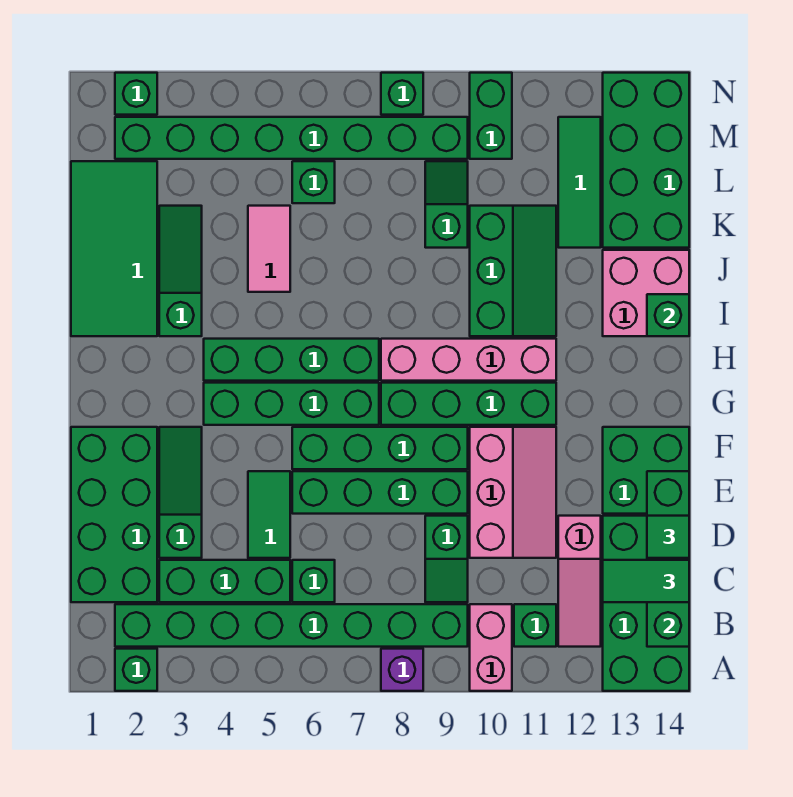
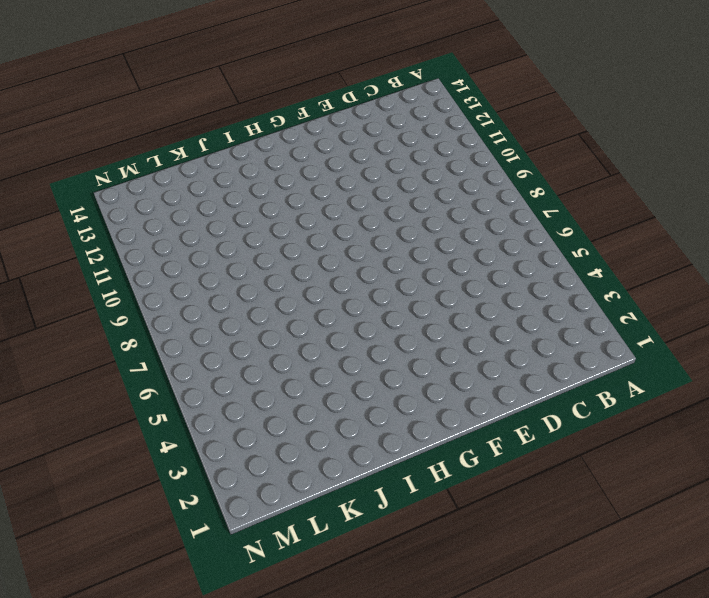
none -> green 1x1 brick [115,649,157,691]
none -> purple 1x1 brick [381,649,423,691]
none -> pink 1x2 brick [470,604,512,691]
none -> green 2x4 brick [603,516,689,691]

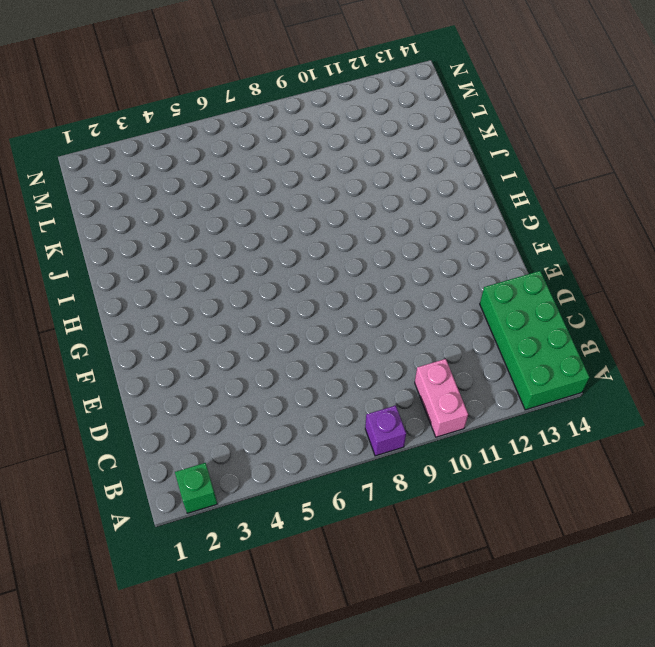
none -> green 1x8 brick [115,604,468,647]
none -> green 1x1 brick [514,604,556,647]
none -> pink 1x3 slope [558,516,601,647]
none -> green 2x4 brick [71,427,157,602]

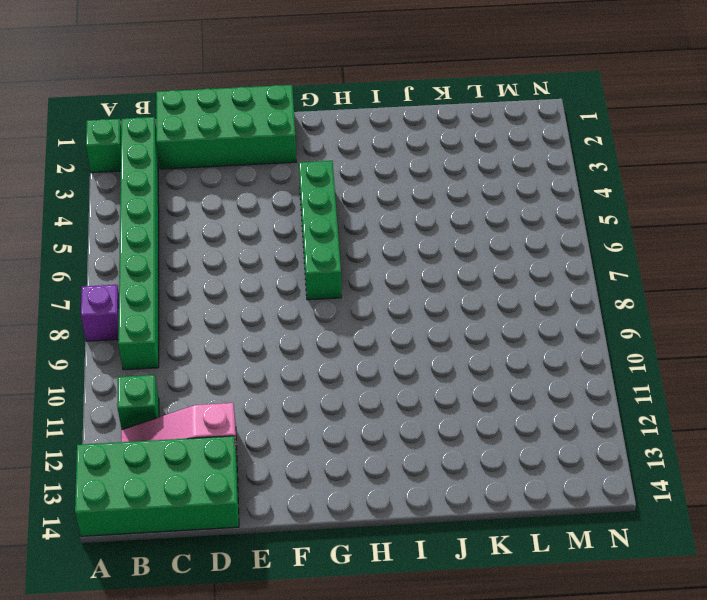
none -> pink 1x2 brick [470,604,512,691]
none -> green 1x3 brick [159,560,290,602]
none -> green 1x1 brick [292,560,335,602]
none -> green 1x2 slope [425,516,468,602]

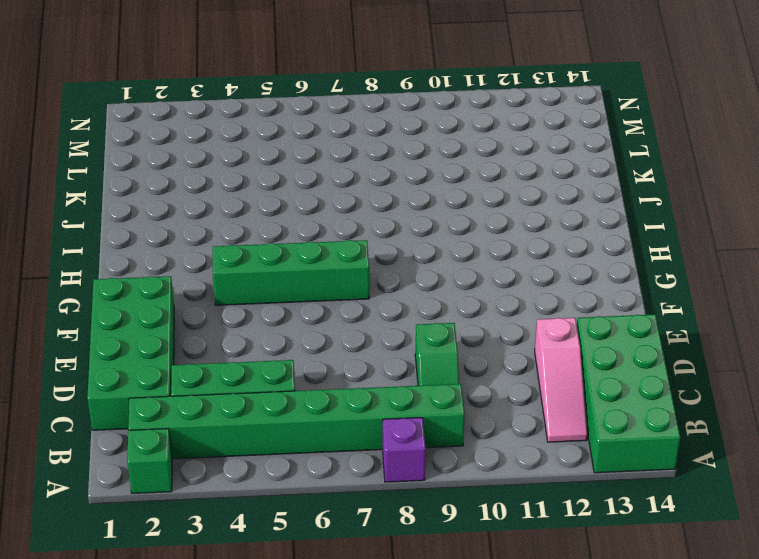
none -> pink 1x2 brick [470,604,512,691]
none -> green 1x1 brick [514,604,556,647]
none -> green 1x1 brick [292,560,335,602]
none -> green 1x3 slope [159,427,202,558]

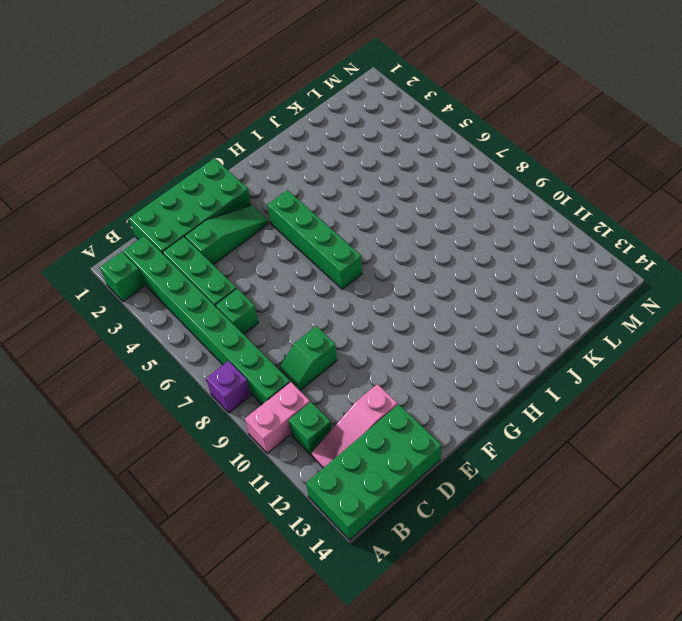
none -> green 1x2 tile [248,471,290,558]
none -> pink 2x3 slope [470,427,556,558]
none -> green 1x4 brick [292,471,468,514]
none -> green 2x2 brick [603,427,689,514]

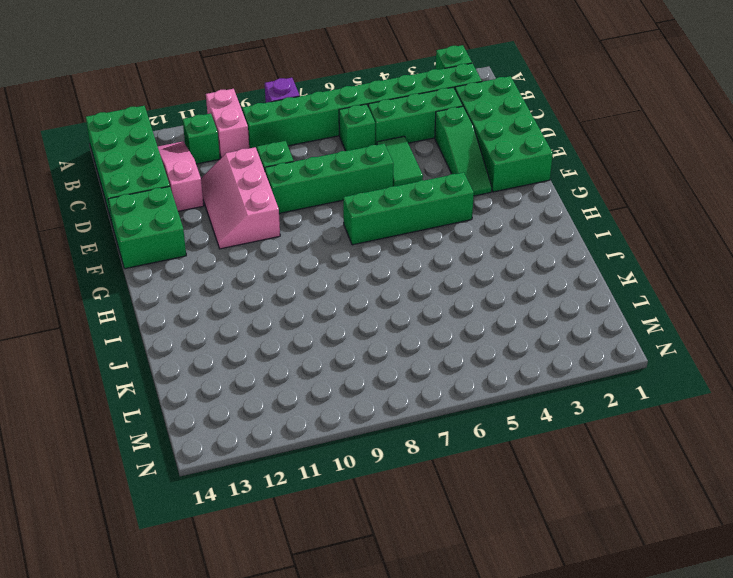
none -> green 1x4 brick [292,427,468,469]
none -> green 1x4 brick [381,383,556,425]
none -> green 1x4 brick [204,339,379,381]
none -> pink 1x4 brick [381,339,556,381]

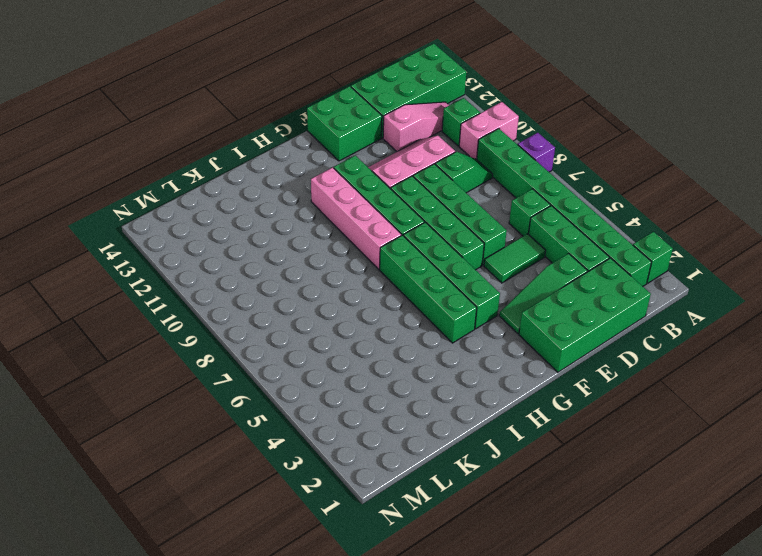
none -> green 2x4 tile [71,161,157,336]
none -> green 1x3 slope [159,206,202,336]
none -> green 2x3 slope [470,206,556,336]
none -> pink 2x2 brick [603,250,689,336]

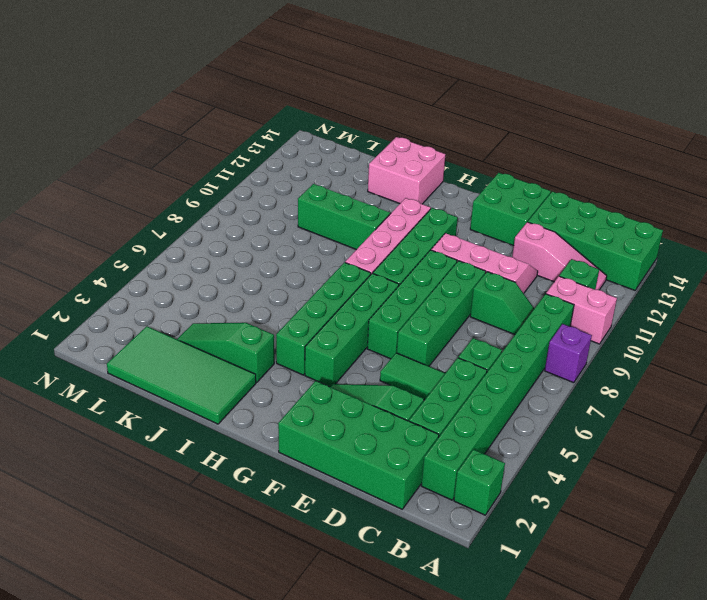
none -> pink 1x2 tile [248,206,290,292]
none -> green 1x2 slope [425,161,468,248]
none -> green 1x3 tile [558,117,601,248]
none -> green 2x4 brick [603,73,689,248]

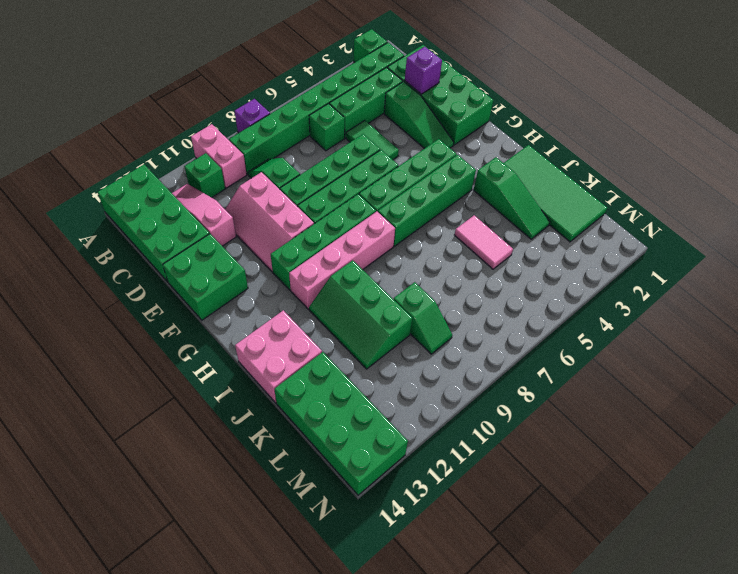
purple 1x1 brick [405,47,442,94] -> none
none -> green 1x3 tile [558,117,601,248]
none -> green 1x1 brick [292,161,335,203]
none -> green 1x8 brick [115,117,468,159]
none -> green 1x2 brick [470,73,512,159]

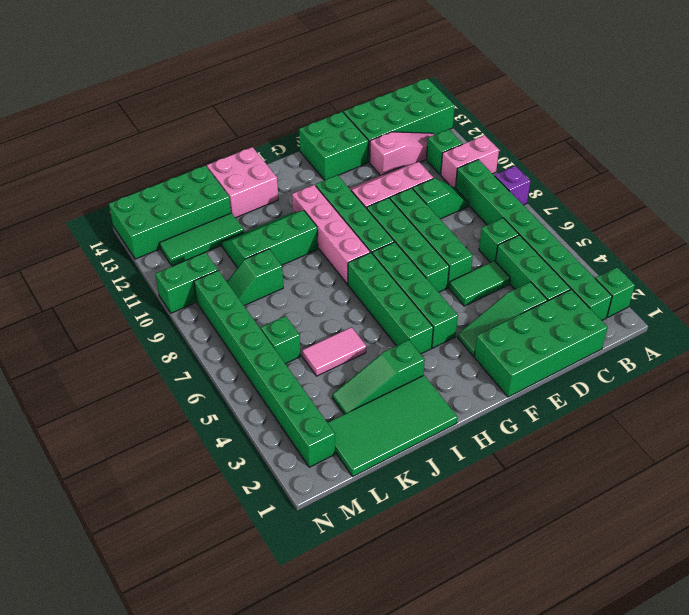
none -> green 1x1 brick [115,73,157,115]
none -> green 1x1 brick [381,73,423,115]
none -> green 1x4 brick [647,471,689,647]
none -> green 1x1 brick [647,294,689,336]

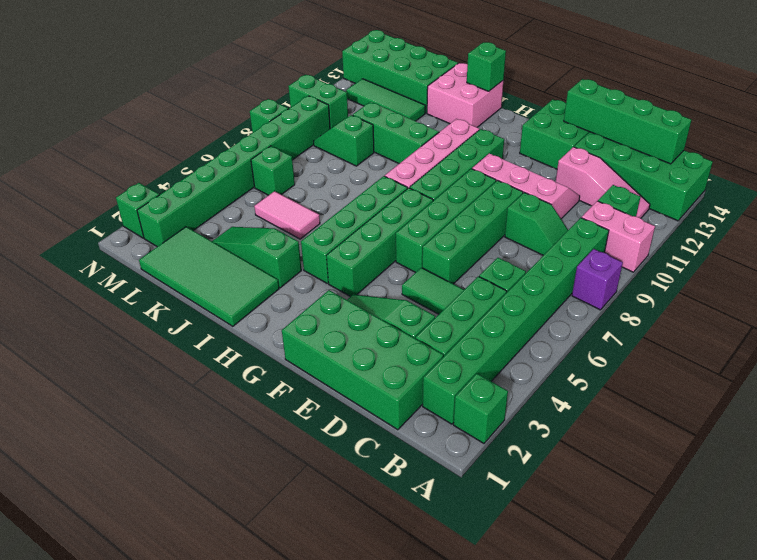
none -> green 1x2 tile [603,560,689,602]
none -> green 1x1 tile [647,516,689,558]

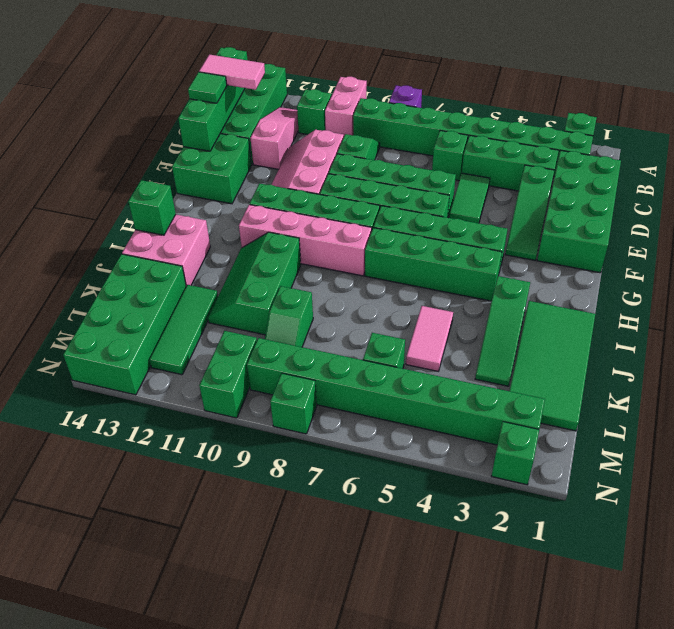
pink 1x2 tile [199,54,265,90] -> green 1x2 tile [603,560,689,602]

